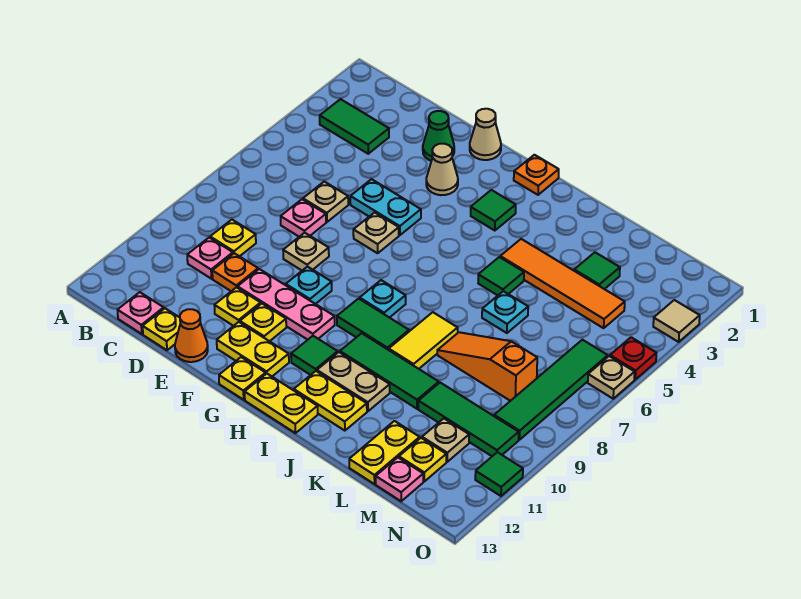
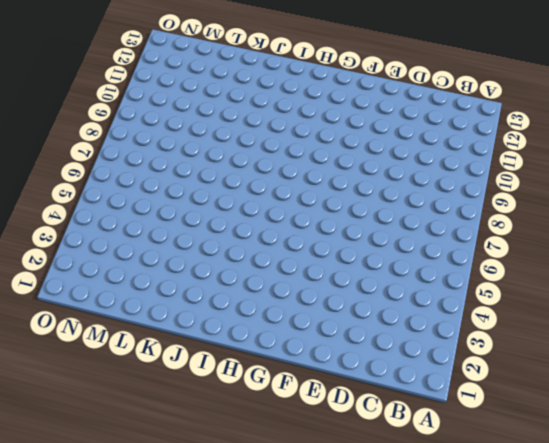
none -> green 1x2 tile [320,99,389,154]
none -> yellow 1x1 plate [210,220,256,256]
none -> pink 1x1 plate [187,238,233,279]
none -> pink 1x1 plate [118,292,164,334]

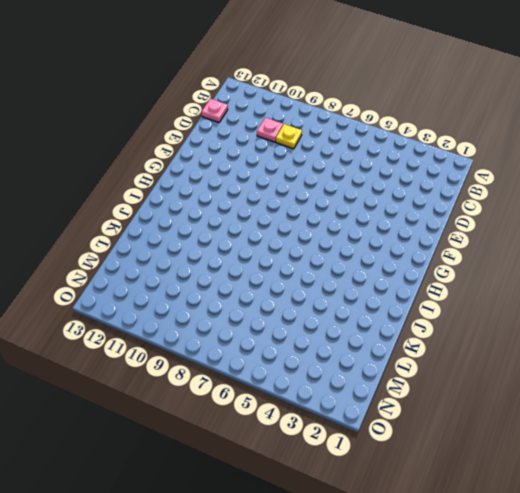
none -> green 1x2 tile [320,99,389,154]
none -> tan 1x1 plate [303,182,348,222]
none -> pink 1x1 plate [281,199,326,237]
none -> orange 1x1 plate [212,253,258,291]

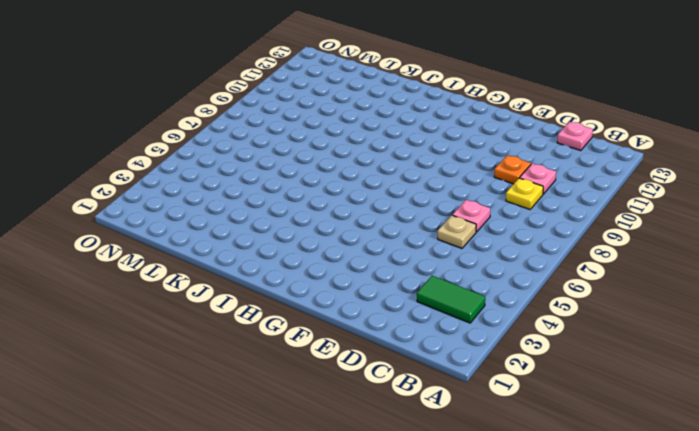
none -> yellow 1x1 plate [143,308,180,350]
none -> green 1x1 cone [423,111,454,161]
none -> cyan 1x2 plate [350,179,421,235]
none -> tan 1x1 plate [283,233,329,270]

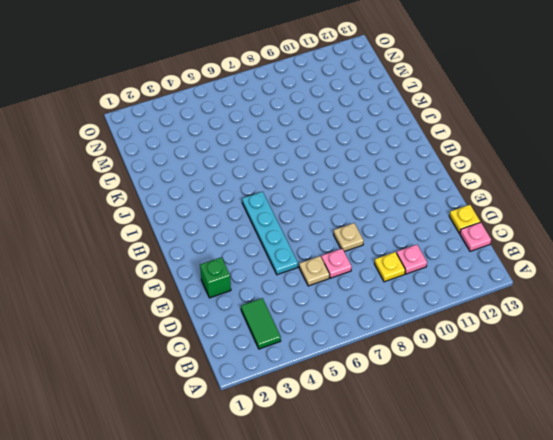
green 1x1 brick [200,257,231,298] -> green 1x1 cone [423,111,454,161]
cyan 1x4 plate [242,192,298,275] -> cyan 1x2 plate [350,179,421,235]
none -> orange 1x1 plate [212,253,258,291]
none -> pink 1x3 plate [238,269,335,340]
none -> yellow 1x1 plate [214,287,261,326]
none -> orange 1x1 cone [175,309,208,362]

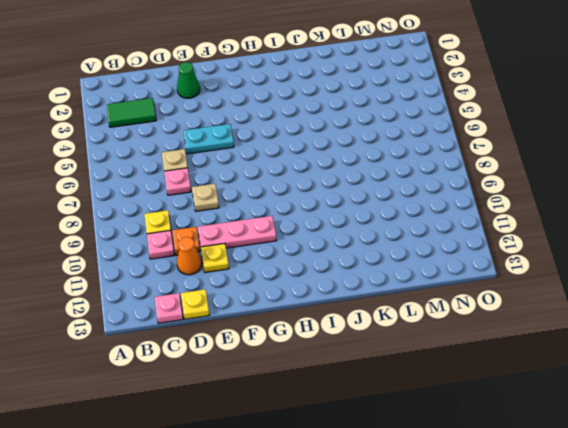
orange 1x1 cone [177,237,202,275] -> orange 1x1 cone moved to [175,309,208,362]
none -> tan 1x1 cone [470,109,501,160]
none -> tan 1x1 cone [426,144,458,195]
none -> tan 1x1 plate [353,212,399,253]
none -> cyan 1x1 plate [286,267,332,304]

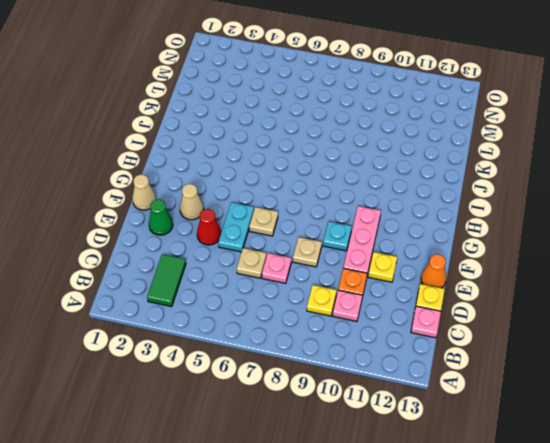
red 1x1 cone [197,209,221,245] -> none
none -> yellow 1x1 plate [240,303,286,341]
none -> yellow 1x2 plate [217,322,289,376]
none -> yellow 1x1 plate [219,357,266,400]
none -> orange 1x1 plate [514,155,559,195]

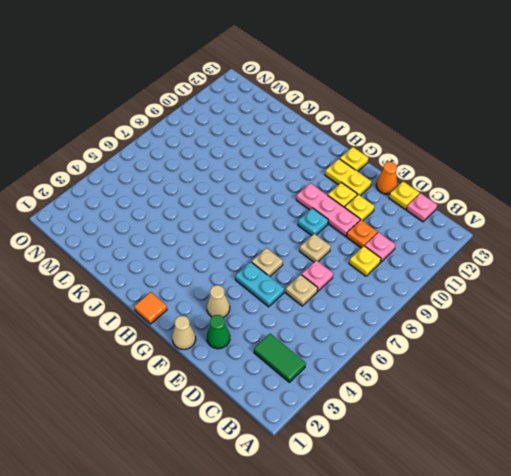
orange 1x1 tile [134,292,167,324] -> orange 1x1 plate [514,155,559,195]
none -> green 1x1 tile [471,190,516,231]
none -> cyan 1x1 plate [360,280,406,318]
none -> green 1x2 tile [337,299,409,350]
none -> green 1x1 tile [291,336,338,375]

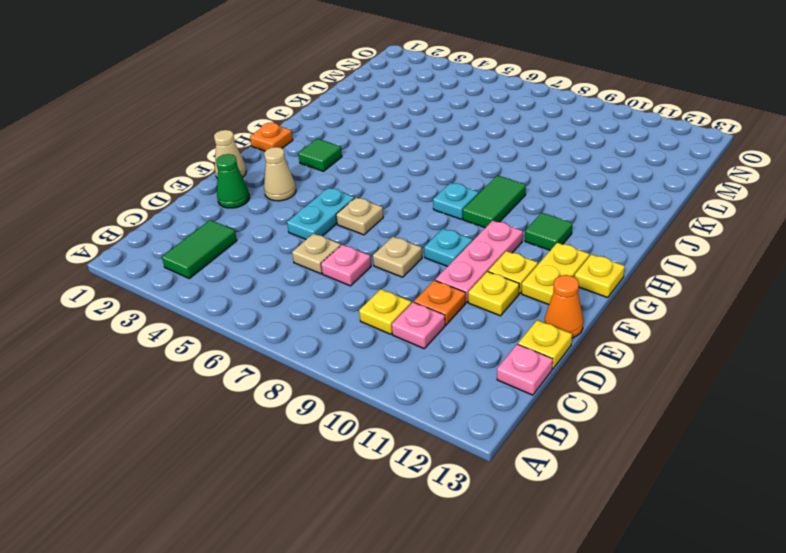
none -> yellow 1x2 plate [245,374,318,433]
none -> green 1x3 tile [340,333,439,409]
none -> tan 1x2 plate [317,352,390,411]
none -> yellow 1x2 plate [294,371,367,431]

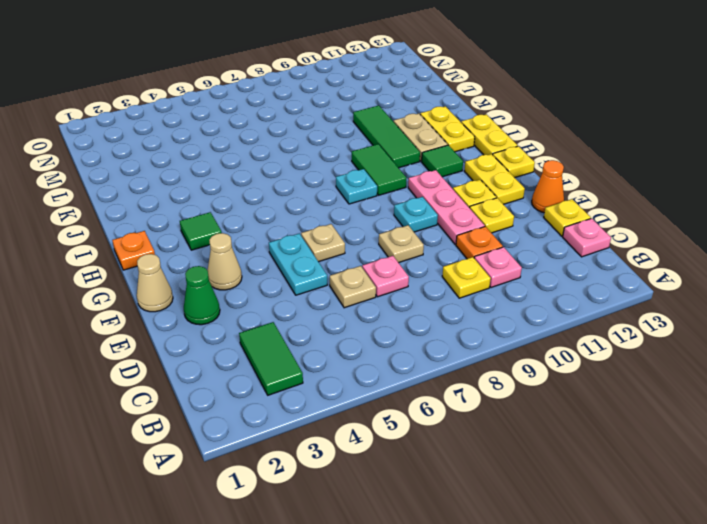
none -> orange 1x4 tile [500,239,625,328]
none -> green 1x1 tile [478,257,524,295]
none -> yellow 1x2 tile [389,312,458,369]
none -> cyan 1x1 plate [482,291,528,333]

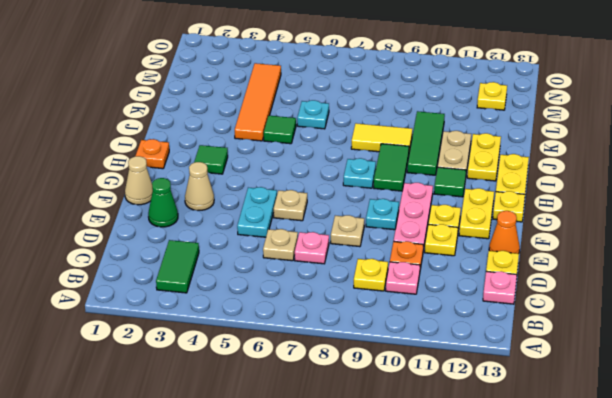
none -> orange 1x3 slope [437,332,537,401]
none -> green 1x1 tile [574,252,620,289]
none -> green 1x3 tile [418,383,519,456]
none -> yellow 1x2 plate [349,421,420,484]

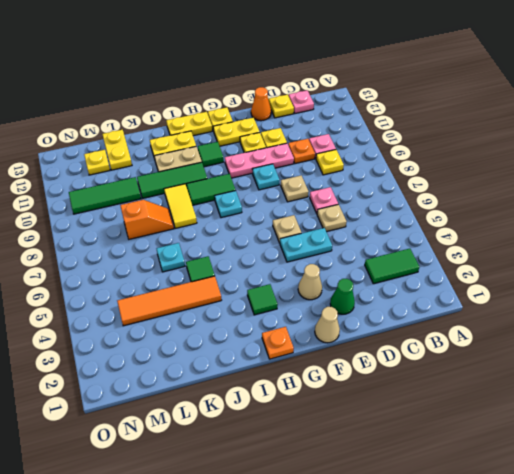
orange 1x2 slope [120,200,174,239] -> orange 1x3 slope [437,332,537,401]
none -> green 1x1 tile [574,252,620,289]
none -> tan 1x1 plate [422,419,469,462]
none -> pink 1x1 plate [376,458,423,501]
none -> green 1x4 tile [494,340,608,440]

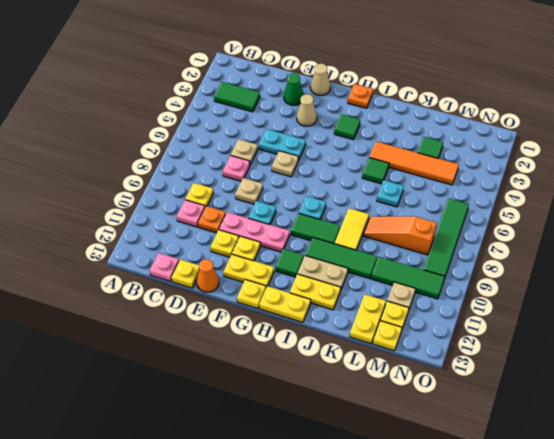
yellow 1x1 plate [373,321,402,351] -> pink 1x1 plate [376,458,423,501]
none -> tan 1x1 tile [653,300,700,342]
none -> red 1x1 plate [610,337,656,380]
none -> tan 1x1 plate [588,356,635,399]
none -> green 1x1 tile [475,452,523,496]

